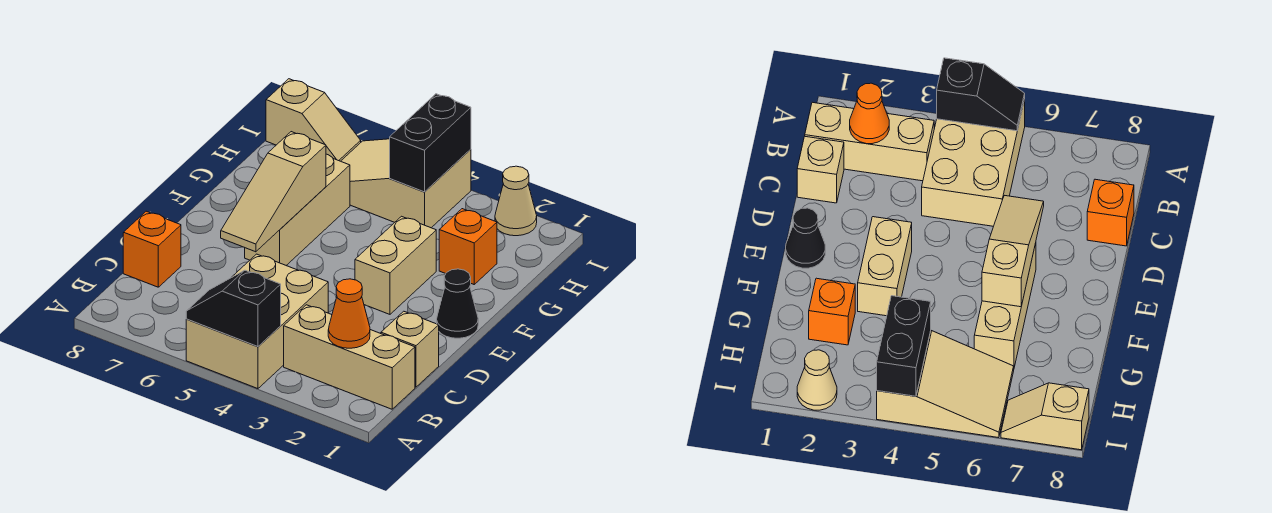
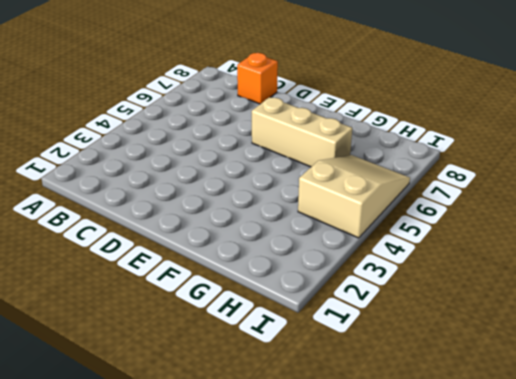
none -> tan 2x3 brick [186,254,328,389]
none -> tan 1x3 brick [284,305,415,409]
none -> tan 1x1 brick [381,311,439,387]

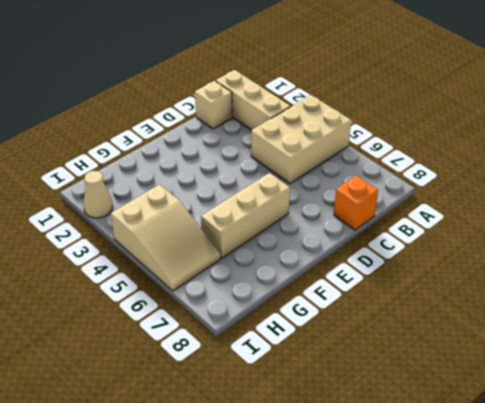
none -> black 1x1 cone [437,269,478,338]
none -> tan 1x2 brick [355,216,436,314]
none -> orange 1x1 brick [439,209,497,284]

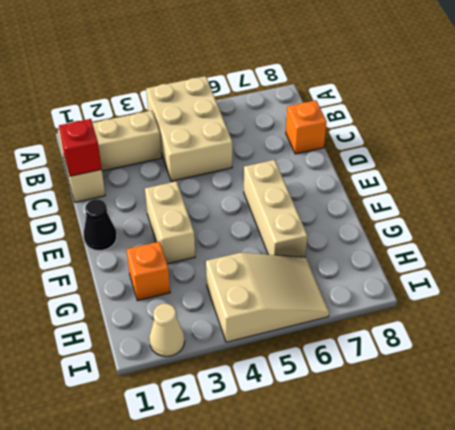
red 1x1 brick [59,119,102,176] -> none
none -> tan 1x2 slope [266,79,361,161]
none -> black 1x2 slope [186,270,281,347]
none -> orange 1x1 cone [328,279,370,348]

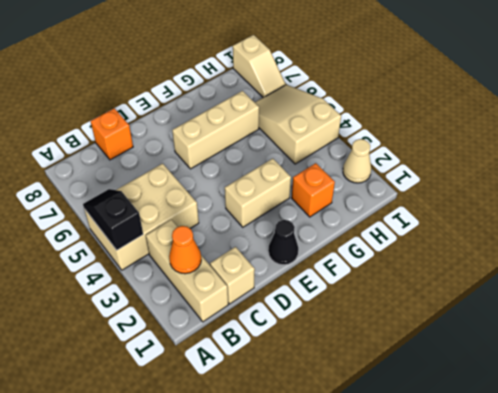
none -> tan 1x3 slope [221,132,326,252]
none -> black 1x2 brick [390,94,471,192]

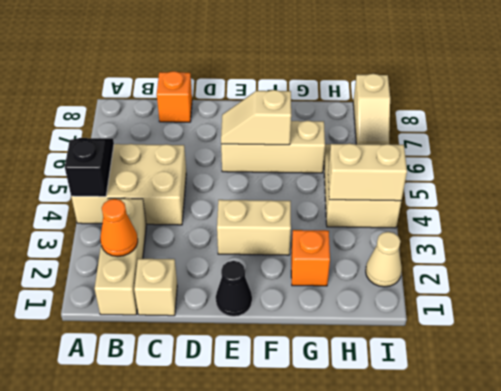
tan 1x2 slope [221,90,291,145] -> tan 1x3 slope [221,132,326,252]
tan 1x2 brick [328,144,407,201] -> black 1x2 brick [390,94,471,192]

